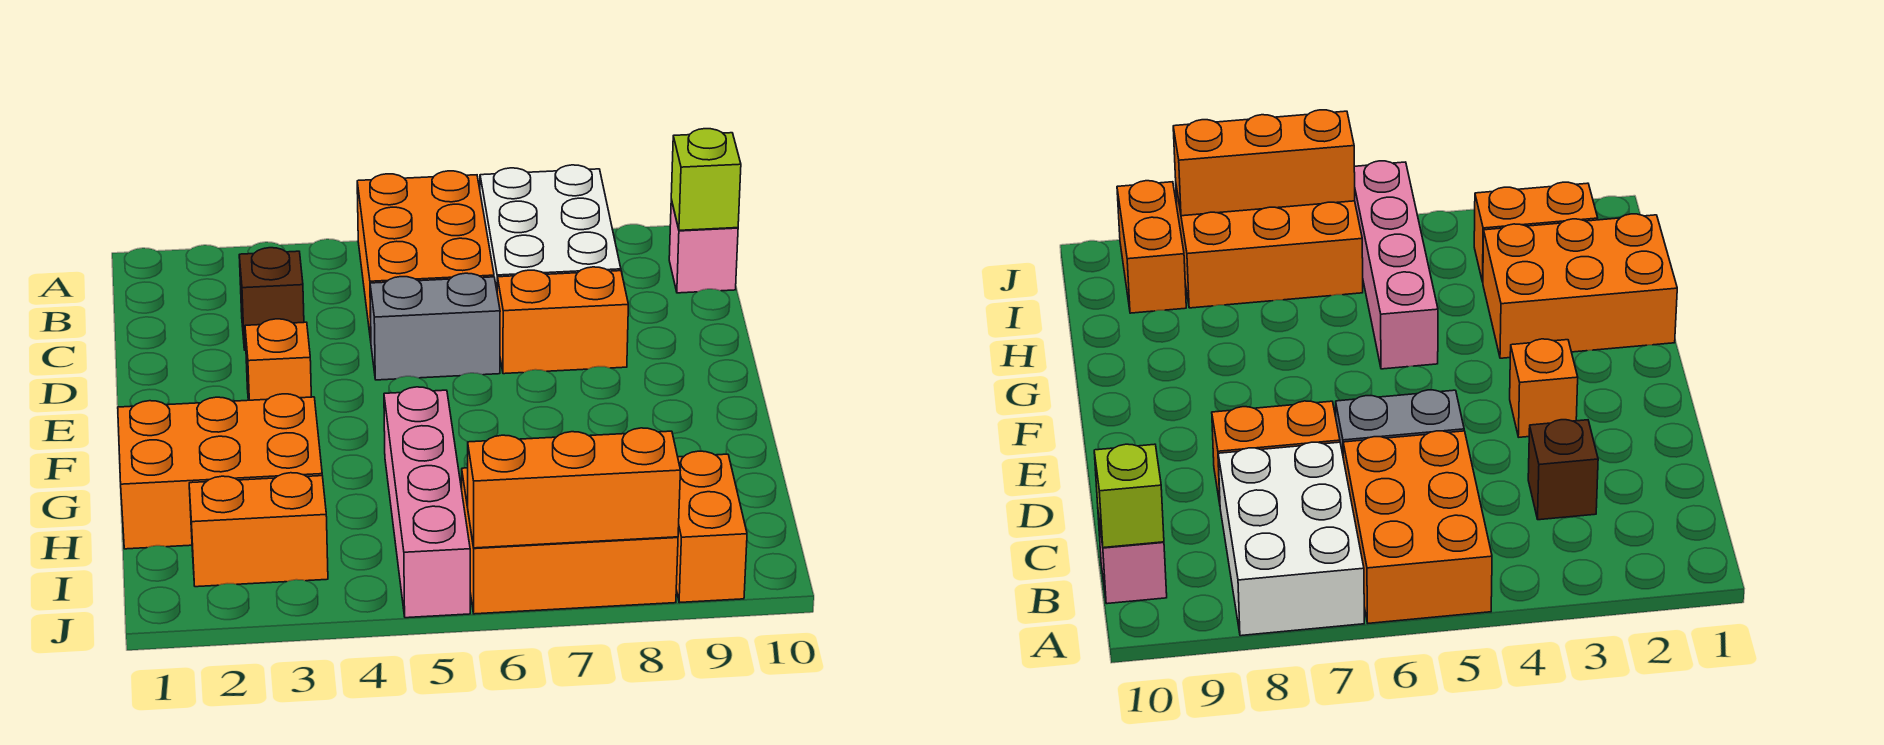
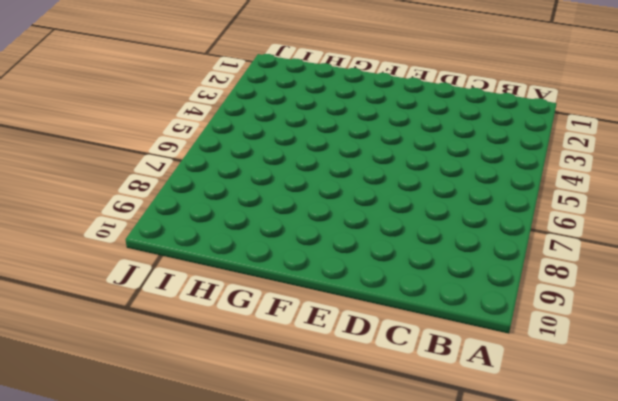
none -> orange 2x3 brick [357,171,494,340]
none -> white 2x3 brick [480,165,621,289]
none -> pink 1x1 brick [669,200,738,293]

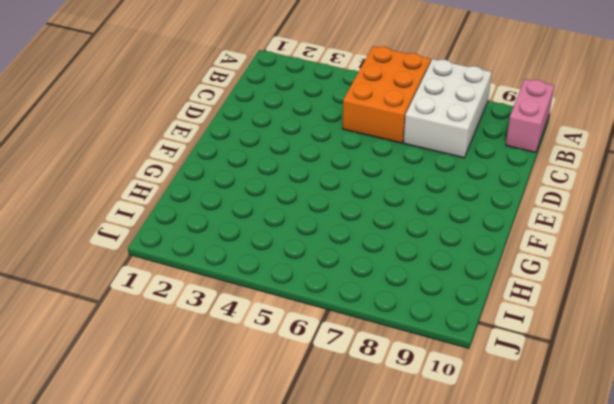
pink 1x2 brick [506,79,554,153] -> pink 1x1 brick [669,200,738,293]
none -> brown 1x1 brick [239,248,304,350]
none -> grey 1x2 brick [370,273,500,380]
none -> orange 1x2 brick [497,267,628,374]

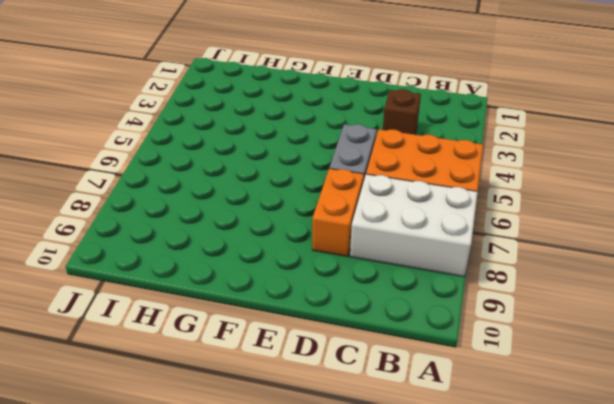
none -> pink 1x1 brick [669,200,738,293]
none -> orange 1x1 brick [245,319,311,400]
none -> orange 2x3 brick [118,394,322,549]

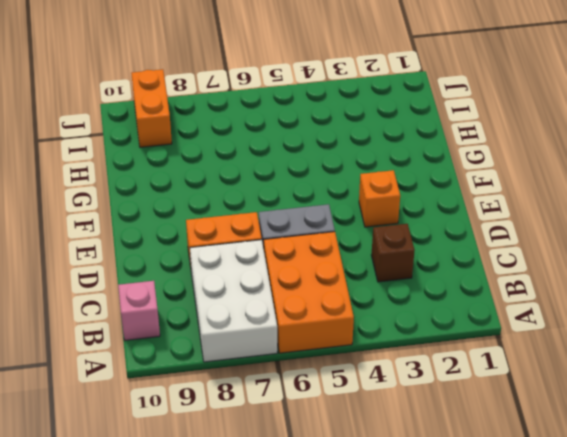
none -> orange 2x3 brick [118,394,322,549]
none -> pink 1x4 brick [384,387,470,618]
none -> orange 1x2 brick [189,473,328,587]

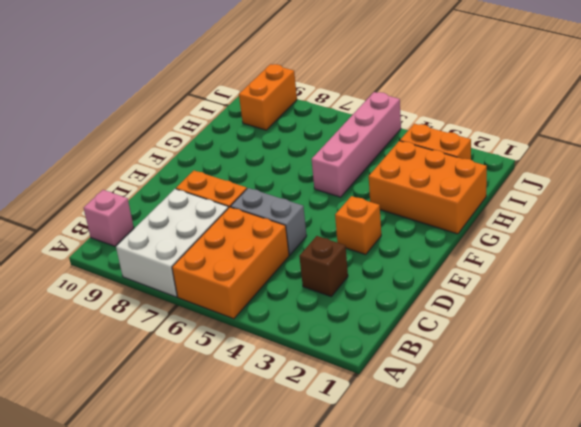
none -> orange 2x3 brick [462,468,678,614]
none -> lime 1x1 brick [671,129,741,230]
none -> orange 1x3 brick [468,428,680,548]

